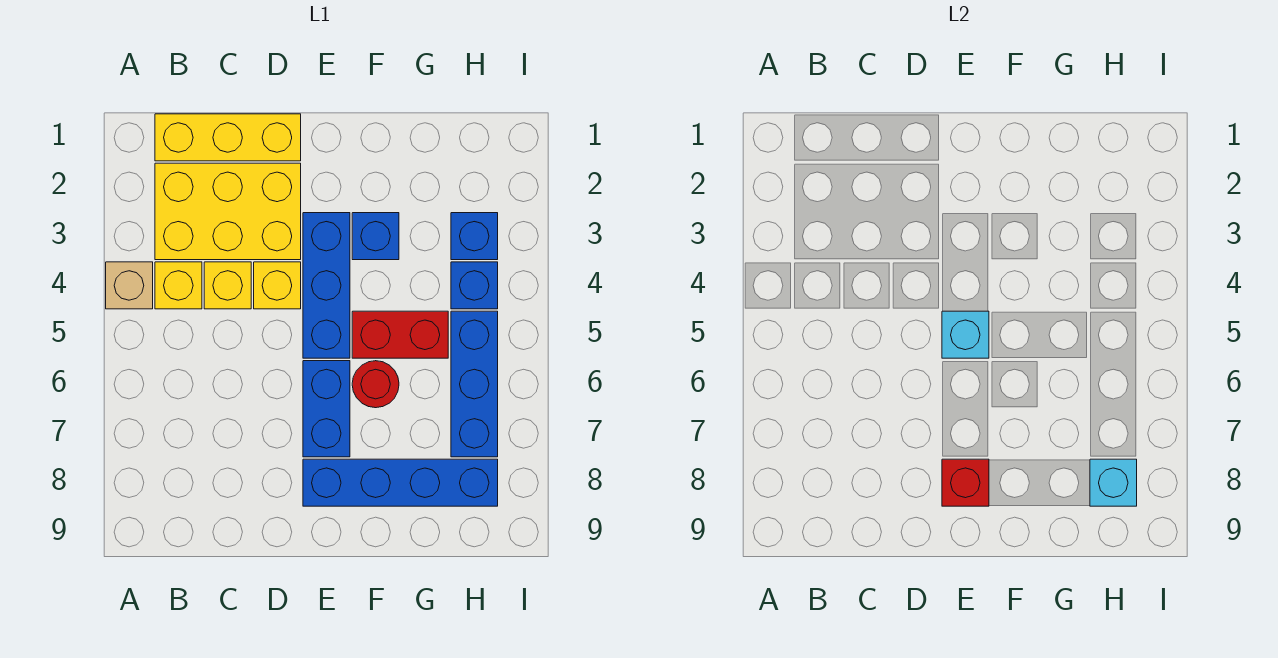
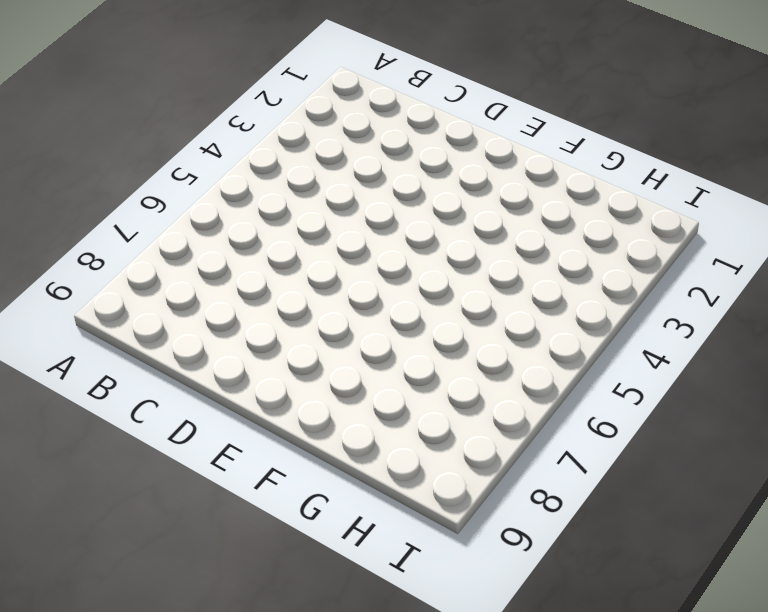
none -> tan 1x1 brick [106,262,153,309]
none -> yellow 1x3 brick [155,114,301,161]
none -> yellow 2x3 brick [155,163,301,260]

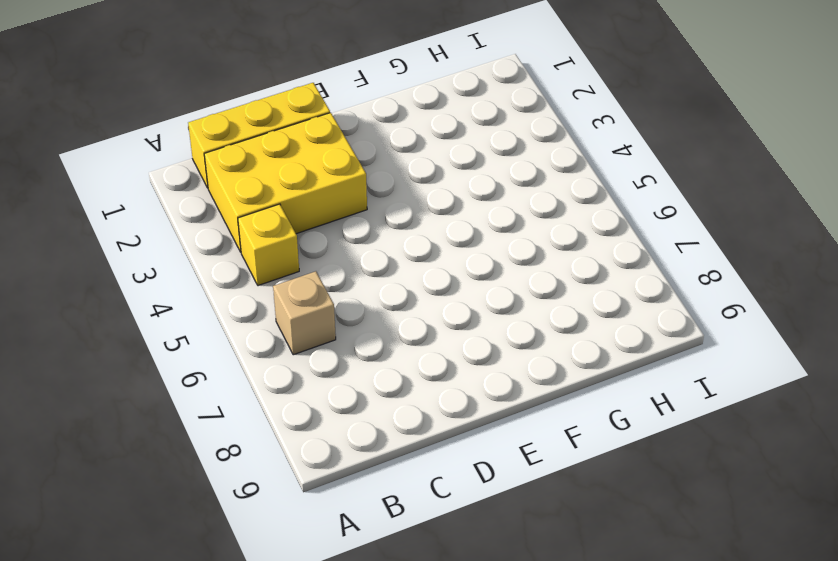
tan 1x1 brick [273,271,336,355] -> tan 1x1 brick moved to [106,262,153,309]
none -> yellow 1x1 brick [204,262,251,309]
none -> yellow 1x1 brick [254,262,301,309]
none -> blue 1x3 brick [303,213,350,358]

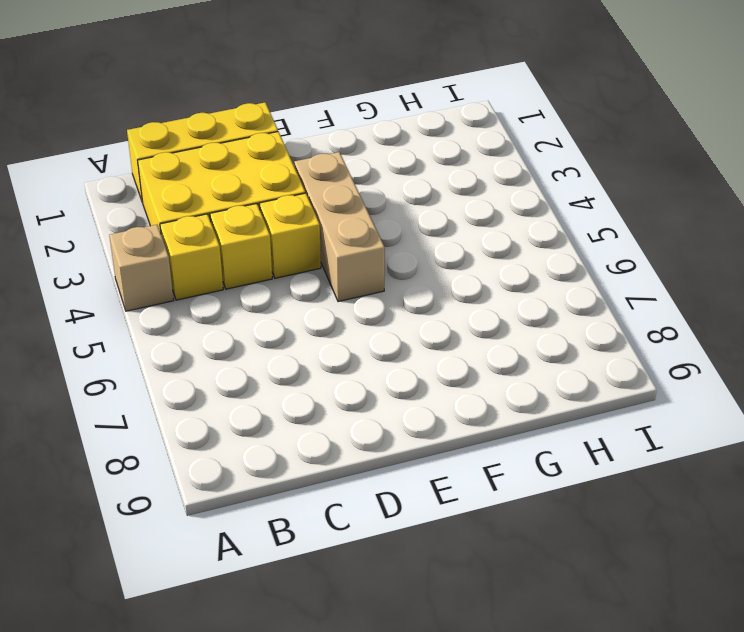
tan 1x3 brick [294,152,385,302] -> blue 1x3 brick [303,213,350,358]
none -> blue 1x2 brick [303,361,350,457]
none -> blue 1x4 brick [303,459,498,506]
none -> blue 1x1 brick [352,213,399,260]

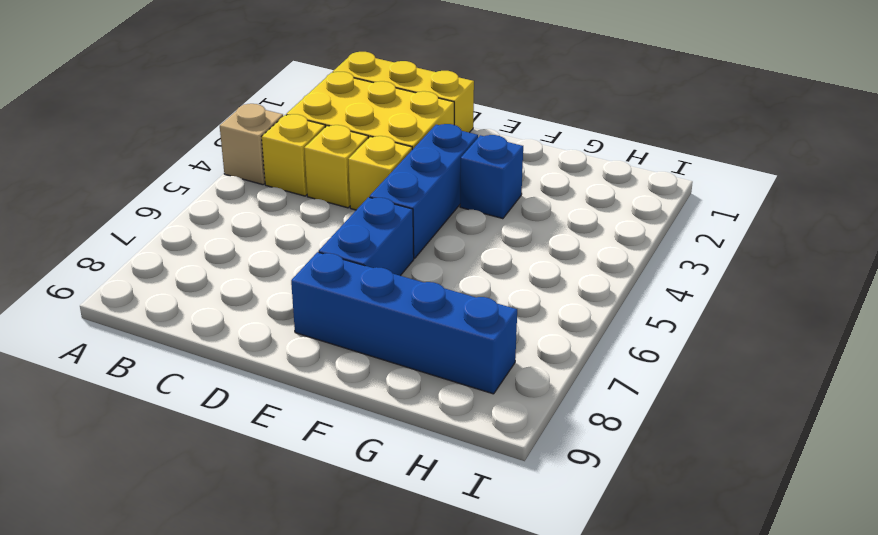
none -> red 1x2 brick [352,311,448,358]
none -> red 1x1 round brick [352,361,399,408]
none -> blue 1x1 brick [451,213,498,260]

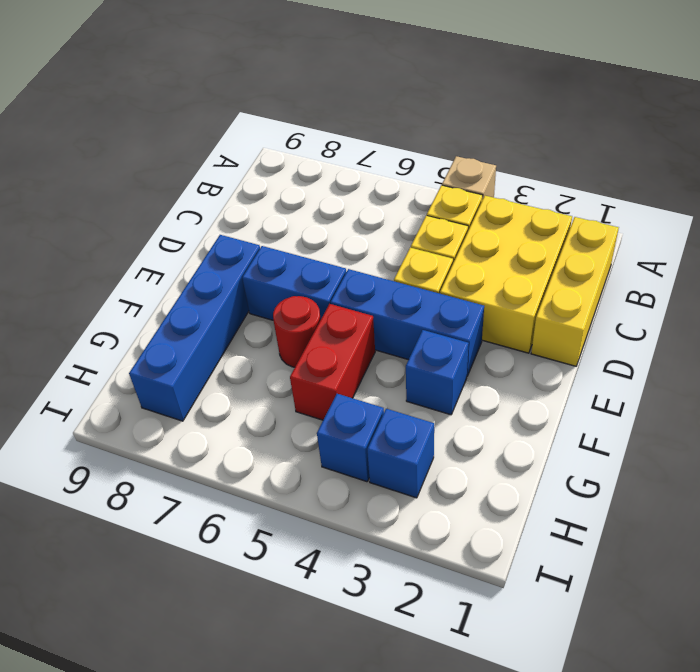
none -> blue 1x3 brick [451,311,498,457]
none -> cyan 1x1 brick [942,311,989,358]
none -> red 1x1 brick [942,459,989,506]

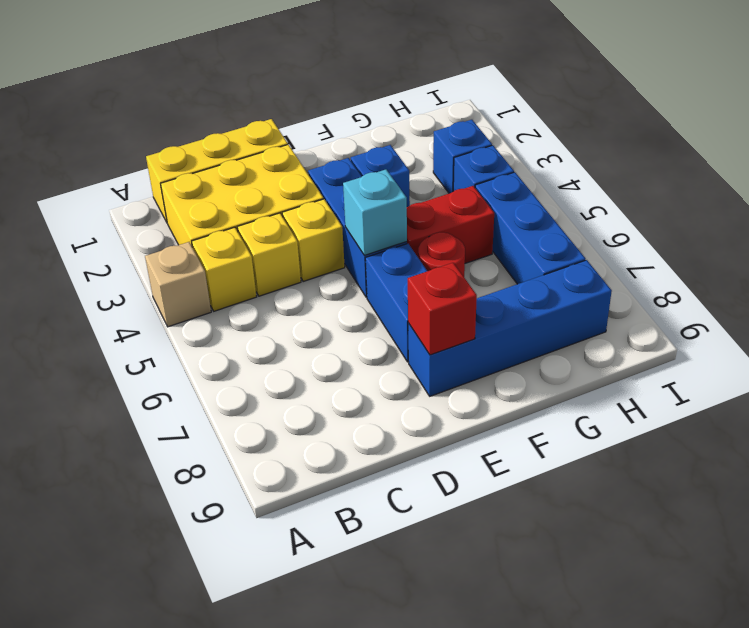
none -> cyan 1x1 brick [1090,459,1137,506]

